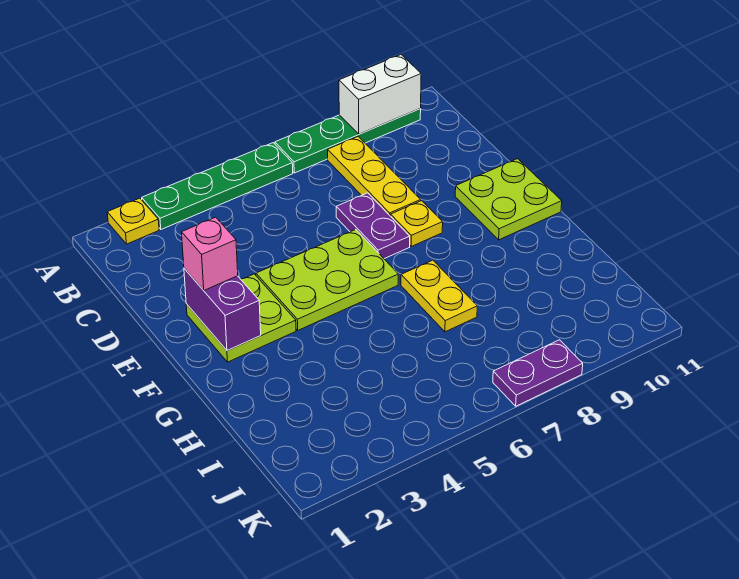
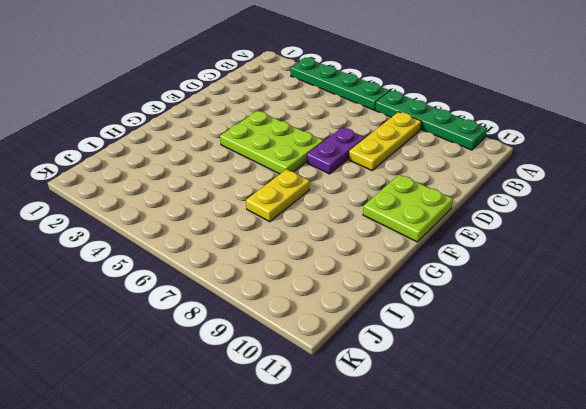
none -> yellow 1x1 plate [107,198,159,244]
none -> lime 2x2 plate [186,274,296,362]
none -> yellow 1x1 plate [391,201,443,246]

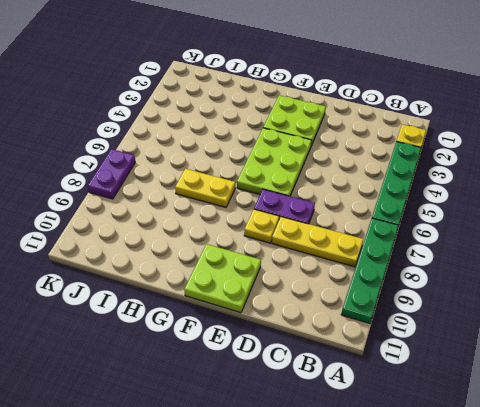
none -> white 1x2 brick [339,55,421,134]
none -> purple 1x2 brick [184,269,261,351]
none -> pink 1x1 brick [182,217,238,290]

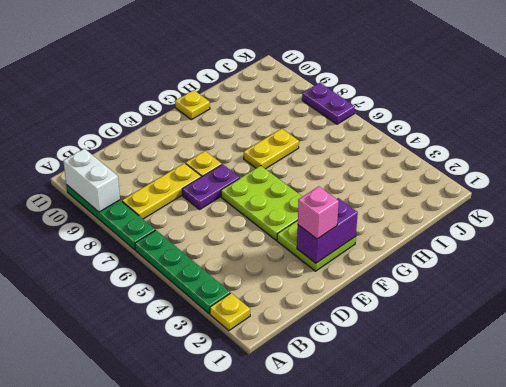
yellow 1x1 plate [175,90,210,120] -> none
none -> lime 2x2 plate [455,159,562,240]

